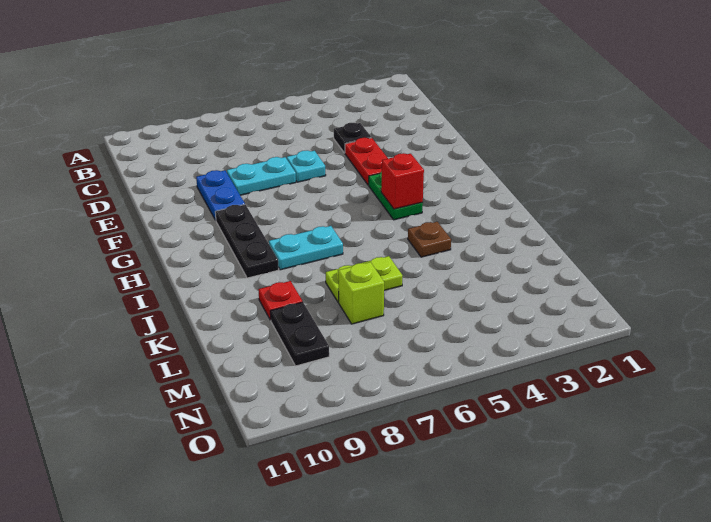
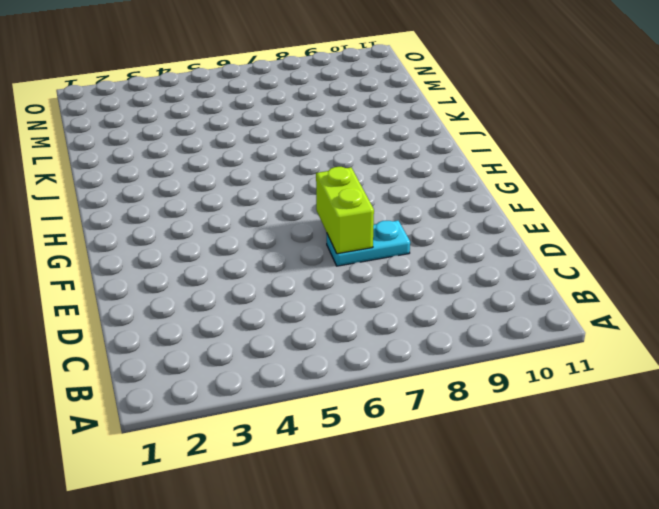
lime 1x2 brick [316,167,374,254] -> none
none -> black 1x1 plate [334,123,371,153]
none -> red 1x2 plate [345,138,388,185]
none -> cyan 1x1 plate [287,150,326,182]

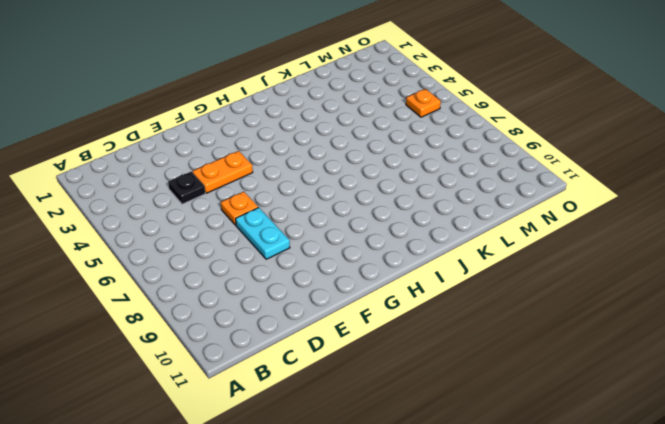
orange 1x2 plate [193,151,253,193] -> red 1x2 plate [345,138,388,185]
orange 1x1 plate [221,192,258,225] -> cyan 1x1 plate [287,150,326,182]
orange 1x1 plate [406,89,441,117] -> none
none -> blue 1x2 plate [196,170,245,220]
none -> green 1x2 plate [369,171,423,220]
none -> black 1x3 plate [215,205,279,278]

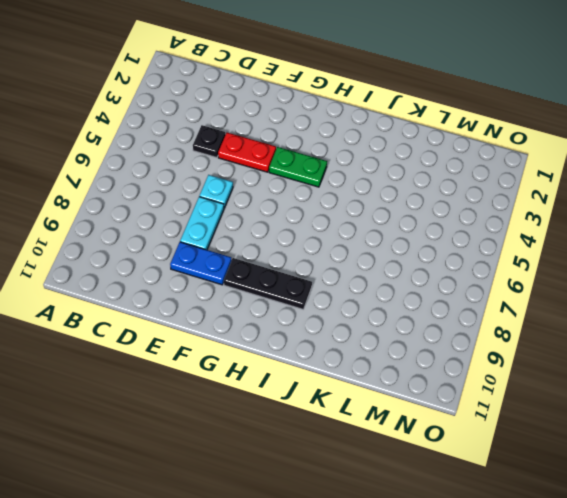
none -> cyan 1x2 plate [269,226,343,270]
none -> brown 1x1 plate [408,222,451,257]
none -> lime 1x2 plate [326,256,403,302]

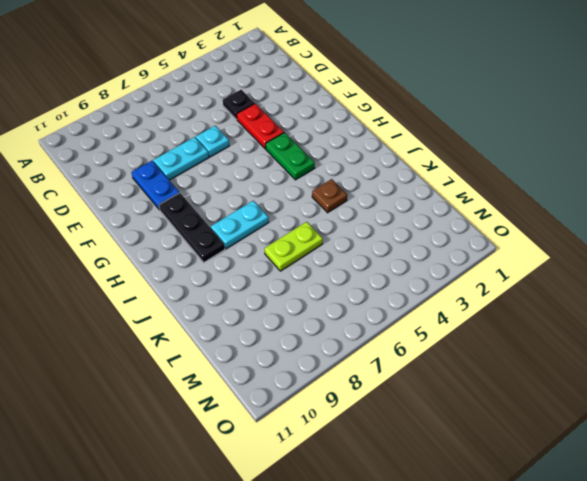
none -> red 1x1 plate [258,281,303,320]
none -> lime 1x1 brick [338,262,384,324]
none -> black 1x2 plate [270,302,329,366]

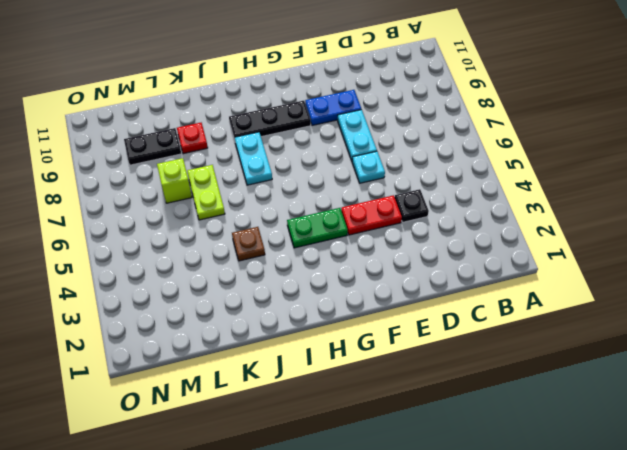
none -> red 1x1 brick [381,153,424,209]

